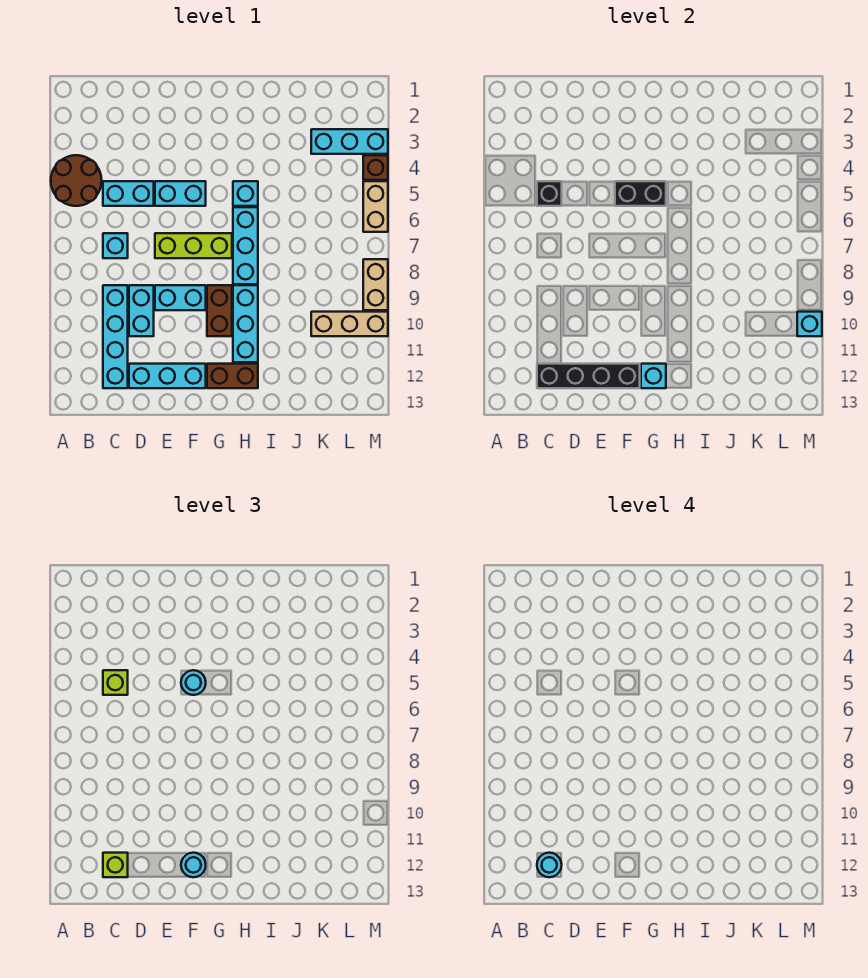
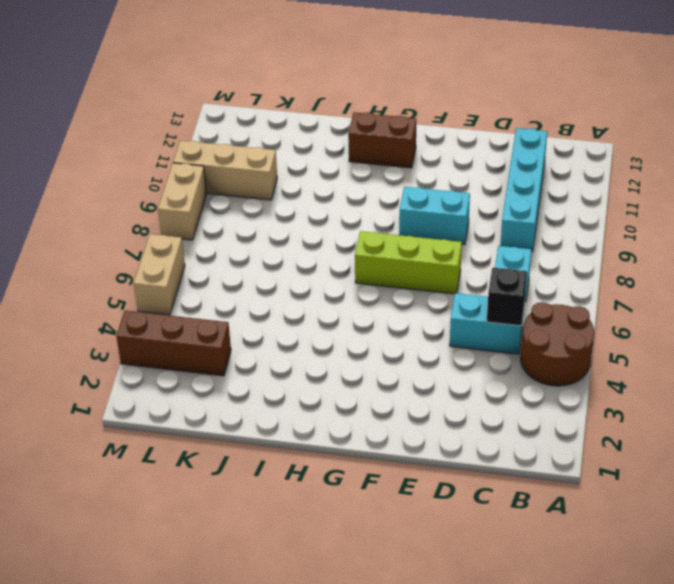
brown 1x3 brick [116,311,231,376] -> cyan 1x3 brick [311,129,388,154]
none -> cyan 1x2 brick [129,285,154,336]
none -> cyan 1x3 brick [129,364,206,388]
none -> cyan 1x2 brick [155,181,206,206]

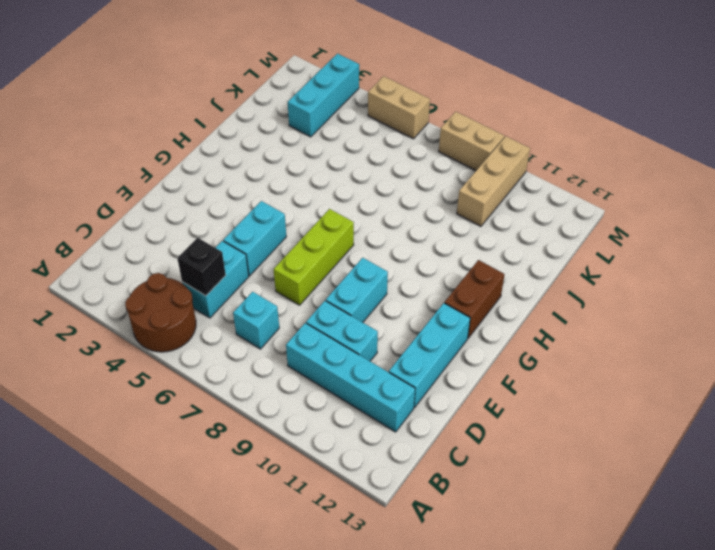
none -> brown 1x2 brick [207,285,232,336]
none -> cyan 1x1 brick [233,181,258,206]
none -> cyan 1x3 brick [233,207,258,284]

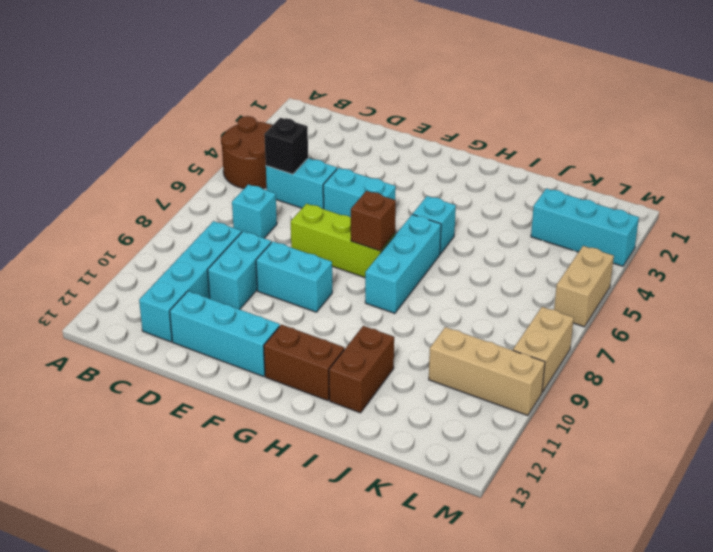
brown 1x1 brick [351,191,396,251] -> brown 1x1 brick moved to [363,155,388,180]
brown 1x2 brick [329,326,394,413] -> brown 1x2 brick moved to [207,285,232,336]
none -> cyan 1x3 brick [233,285,258,362]
none -> black 1x4 brick [537,364,640,388]
none -> black 1x2 brick [615,181,666,206]

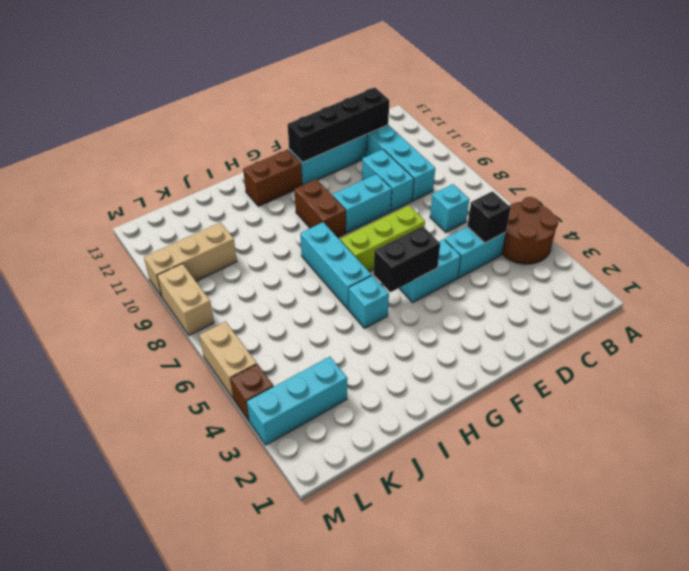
none -> cyan 1x3 brick [233,285,258,362]
none -> cyan 1x1 brick [641,364,666,388]
none -> cyan 1x1 brick [797,312,822,336]

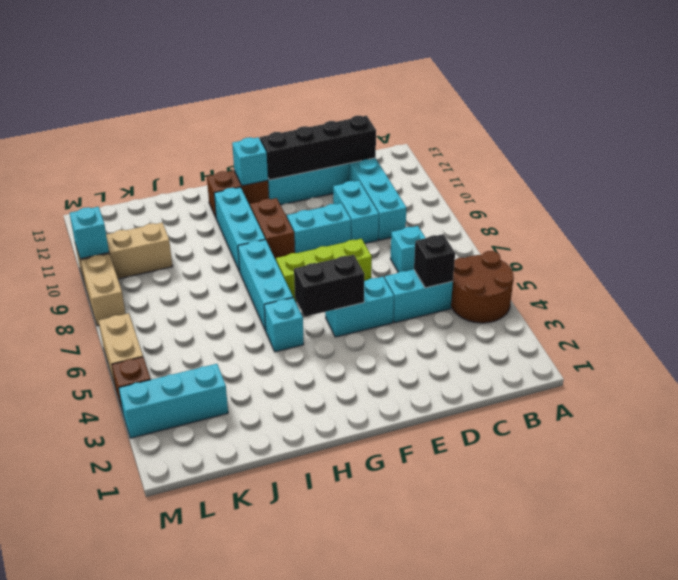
none -> lime 1x1 brick [103,670,128,695]
none -> lime 1x1 brick [103,853,128,877]
none -> cyan 1x1 round brick [181,670,206,695]

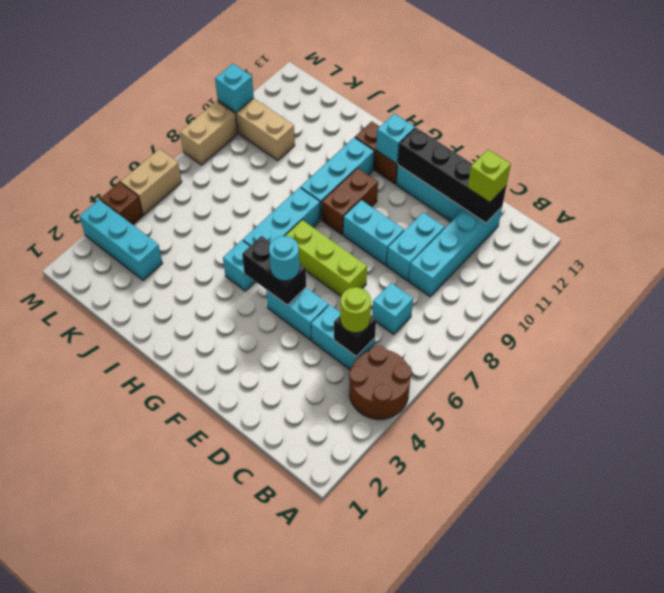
lime 1x1 round brick [340,287,371,333] -> lime 1x1 brick [103,670,128,695]
none -> cyan 1x1 round brick [181,853,206,877]
none -> cyan 1x1 round brick [537,853,562,877]

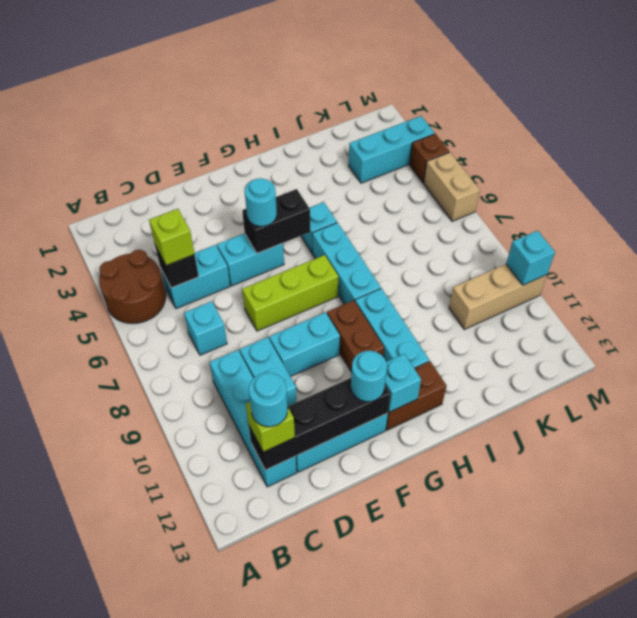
none -> tan 1x2 brick [363,259,388,310]

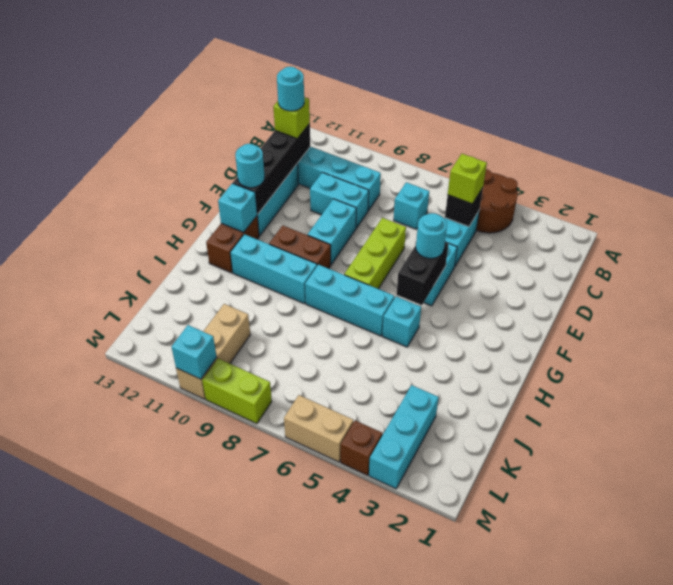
lime 1x2 brick [202,359,272,424] -> tan 1x2 brick [363,259,388,310]

